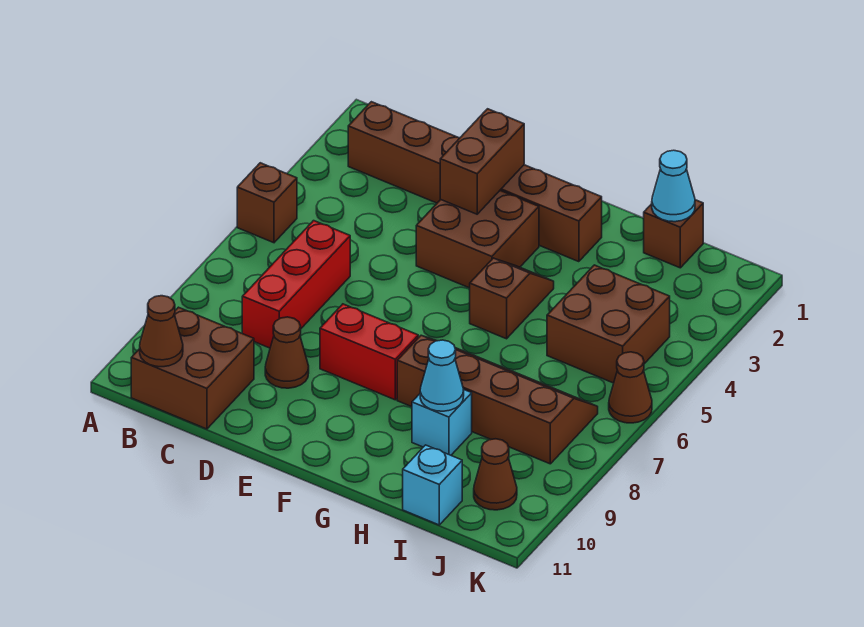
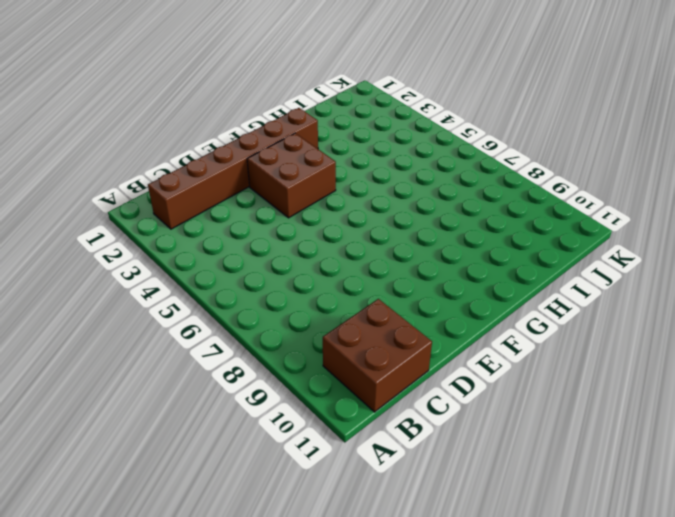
none -> brown 1x1 brick [237,163,297,243]
none -> red 1x3 brick [242,221,350,348]
none -> brown 1x1 cone [265,317,309,388]

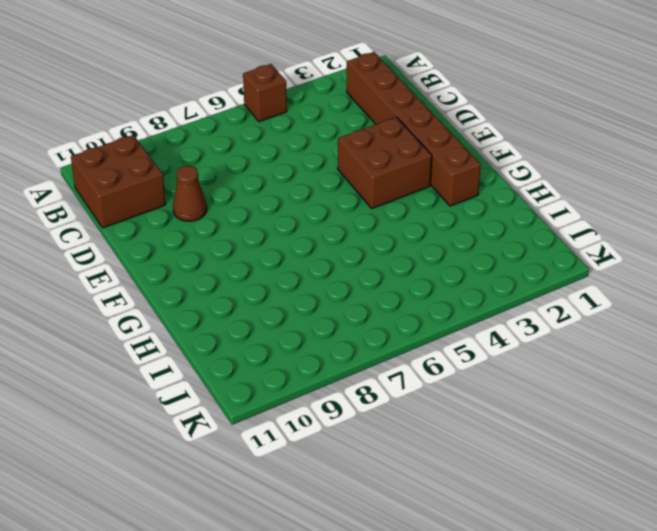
none -> red 1x3 brick [242,221,350,348]
none -> red 1x2 brick [320,304,418,400]
none -> brown 1x2 slope [470,258,554,339]

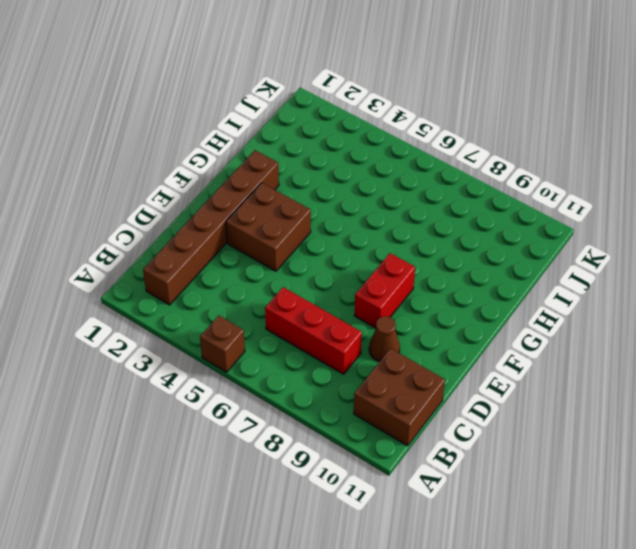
none -> brown 1x2 slope [470,258,554,339]
none -> brown 2x4 slope [397,335,598,464]
none -> cyan 1x1 brick [412,390,472,455]

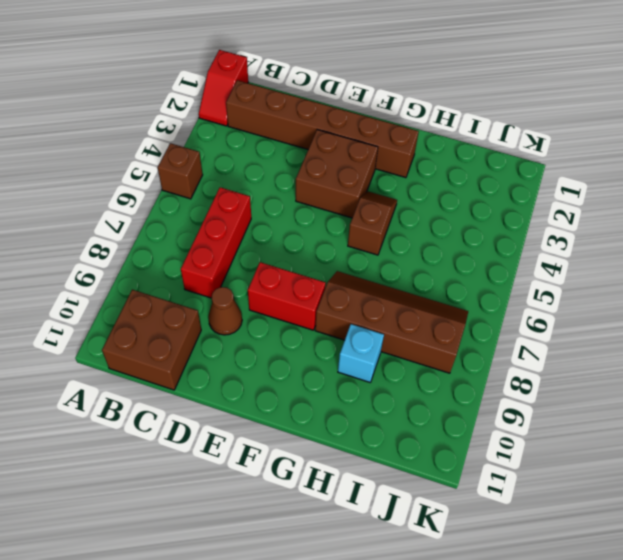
red 1x2 slope [199,50,248,126] -> none
none -> brown 1x1 brick [644,200,703,268]
none -> brown 2x2 brick [547,265,670,383]
none -> cyan 1x1 brick [403,445,462,525]

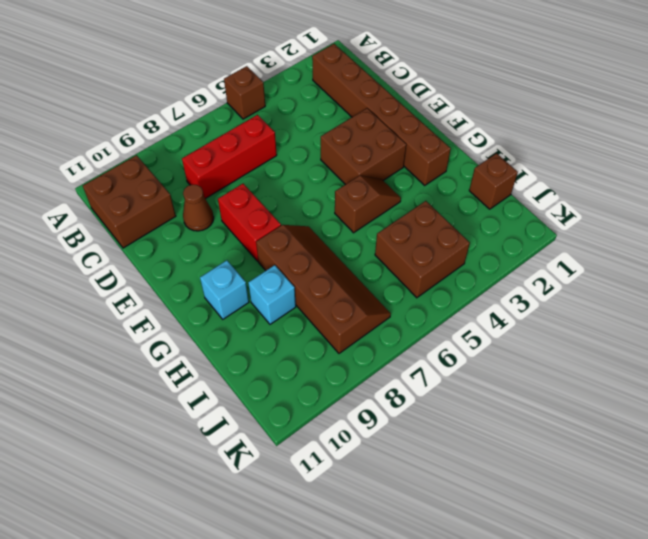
cyan 1x1 brick [200,260,249,319] -> cyan 1x1 brick moved to [403,445,462,525]
none -> brown 1x1 cone [474,439,517,510]
none -> brown 1x1 cone [609,352,652,423]
none -> brown 1x1 cone [140,296,183,367]

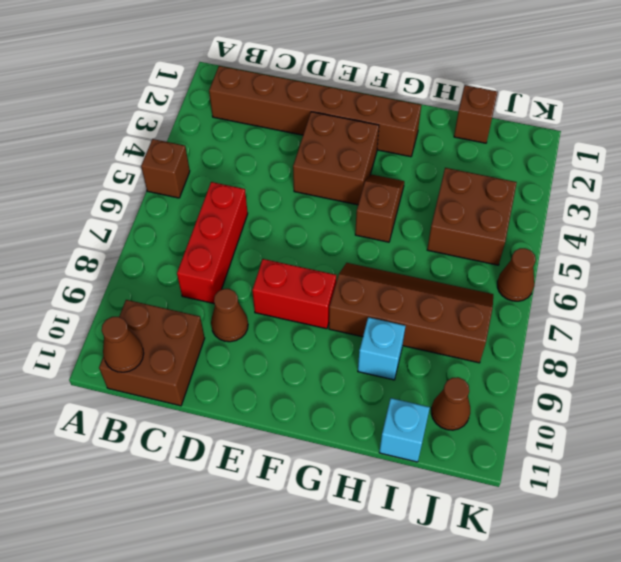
none -> brown 1x2 brick [440,109,524,214]
none -> cyan 1x1 cone [420,340,464,411]
none -> cyan 1x1 cone [652,150,695,222]

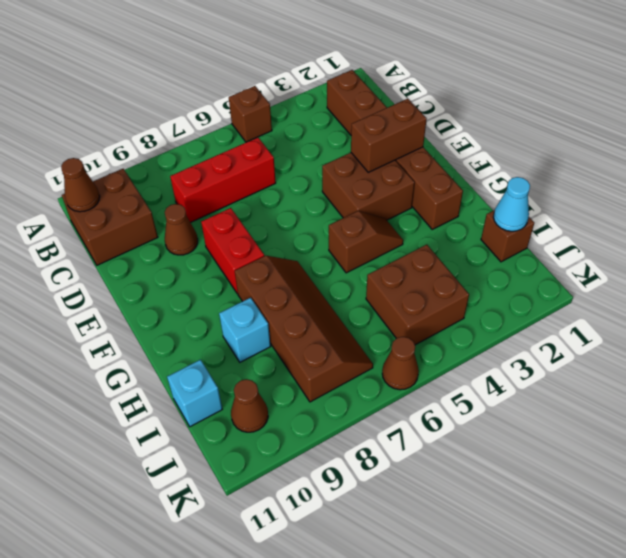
none -> cyan 1x1 cone [420,340,464,411]

